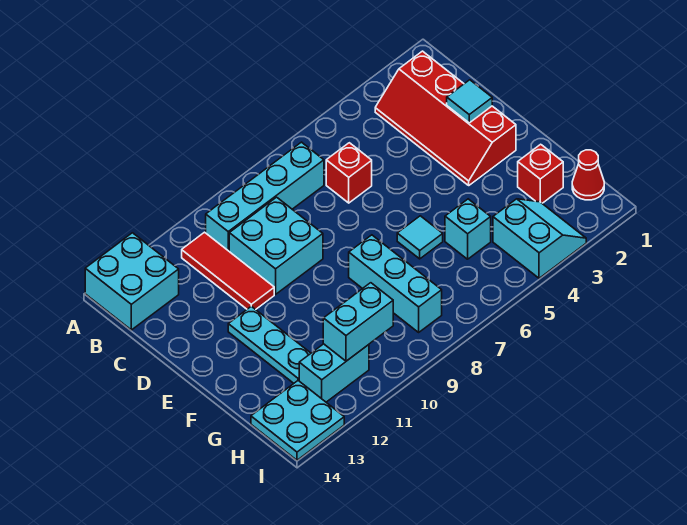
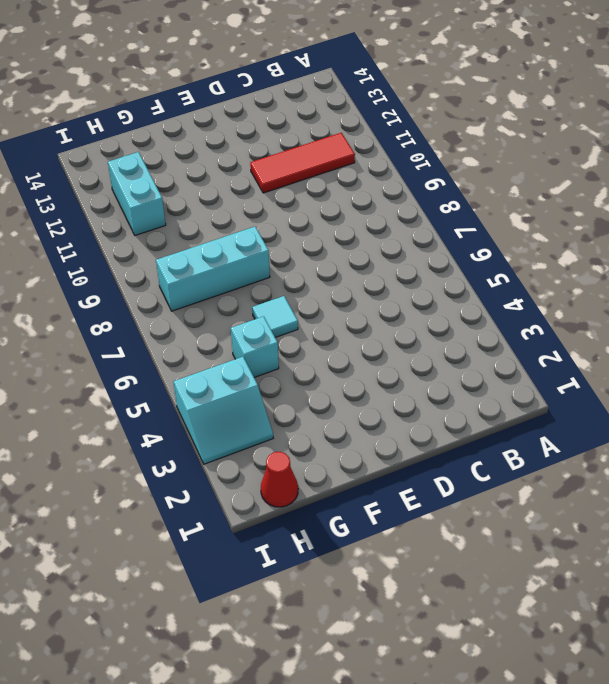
none -> cyan 2x2 brick [85,233,179,330]
none -> red 2x4 slope [375,51,516,185]
none -> cyan 1x4 brick [206,142,324,251]

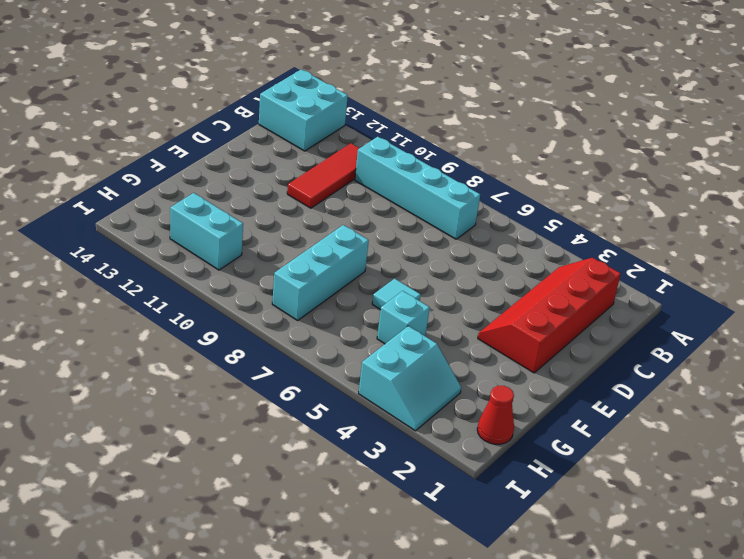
none -> red 1x1 brick [326,143,372,203]
none -> cyan 2x2 brick [229,197,323,294]
none -> cyan 1x3 plate [228,306,311,383]

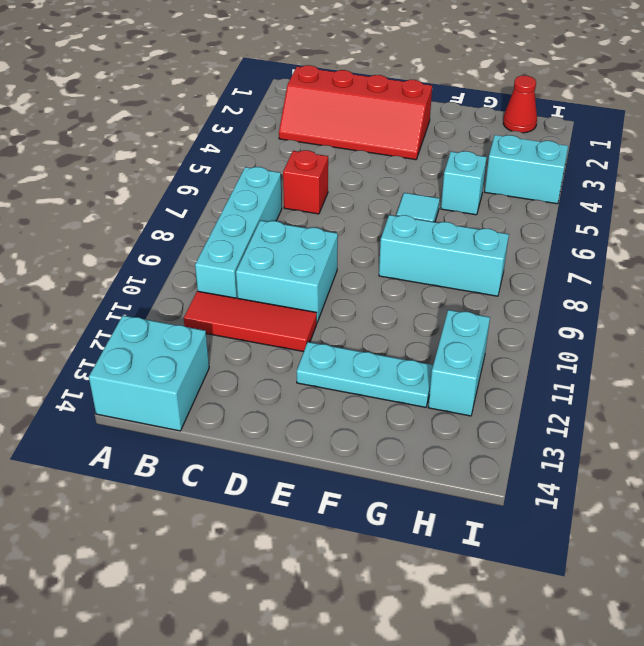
none -> red 1x1 brick [518,144,563,203]
none -> cyan 2x2 plate [251,381,344,460]
none -> cyan 1x1 tile [447,80,492,123]

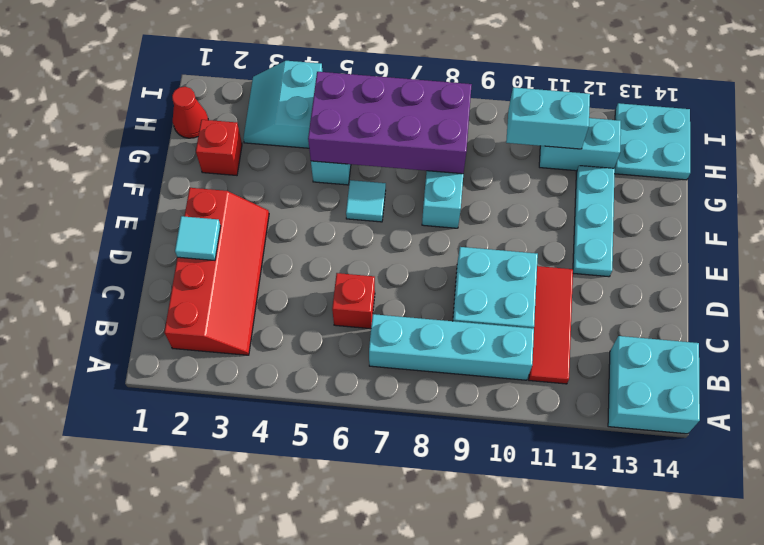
purple 2x4 brick [308,72,472,174] -> none

